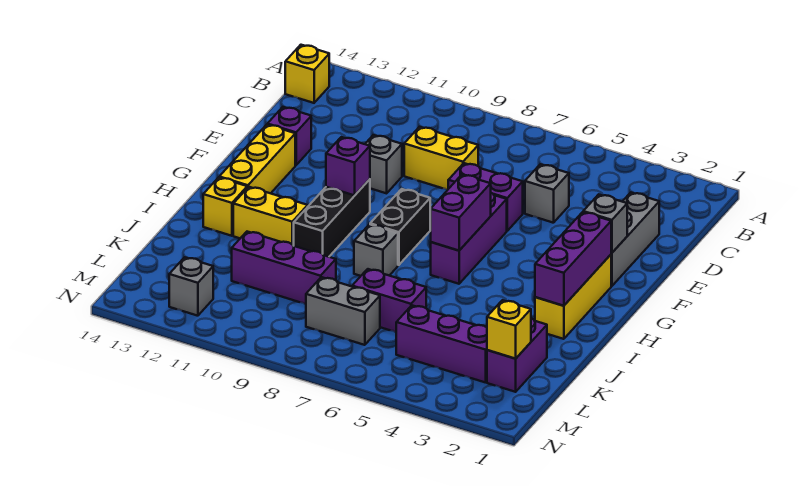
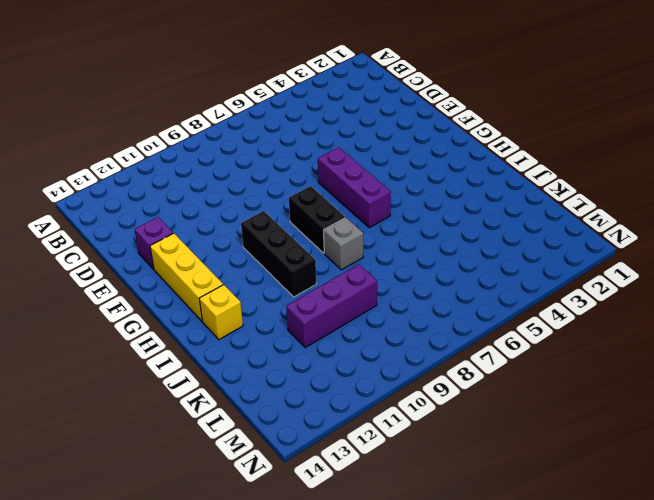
none -> yellow 1x1 brick [285,45,329,103]
none -> grey 1x3 brick [611,193,659,286]
none -> grey 1x1 brick [525,164,569,223]

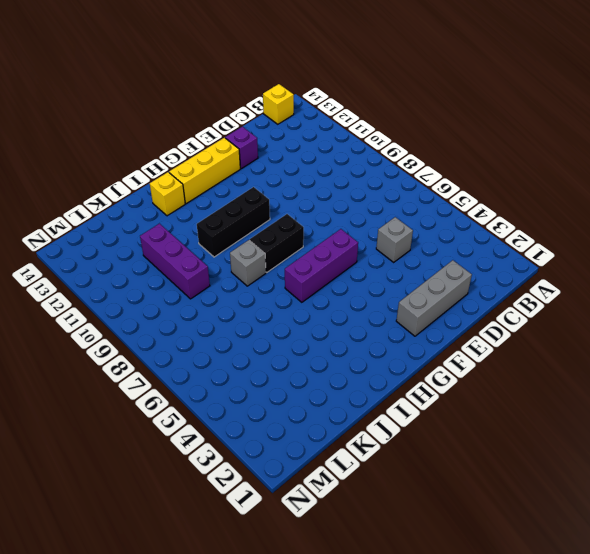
none -> yellow 1x2 brick [404,127,478,190]
none -> purple 1x2 brick [448,163,523,231]
none -> grey 1x1 brick [365,135,402,193]

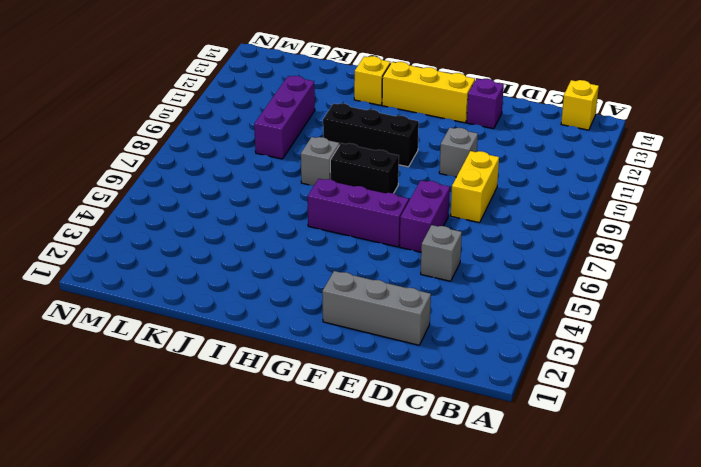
none -> yellow 1x3 brick [535,255,611,339]
none -> yellow 1x2 brick [233,187,308,246]
none -> purple 1x2 brick [487,318,547,392]

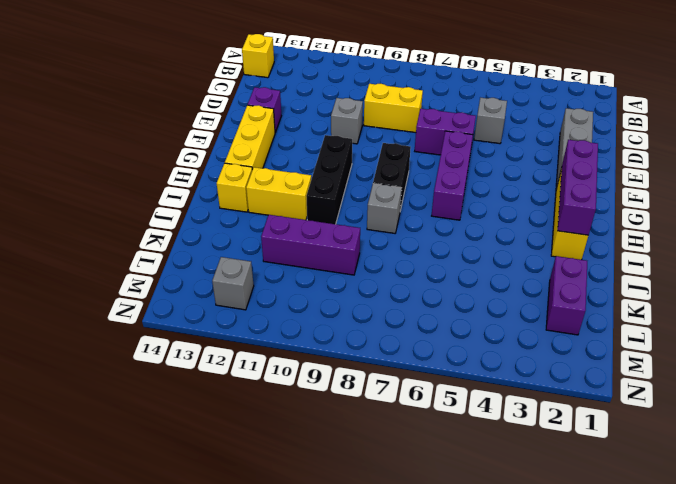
none -> purple 1x2 brick [352,269,426,332]
none -> purple 1x3 brick [396,305,487,383]
none -> grey 1x2 brick [306,277,380,345]

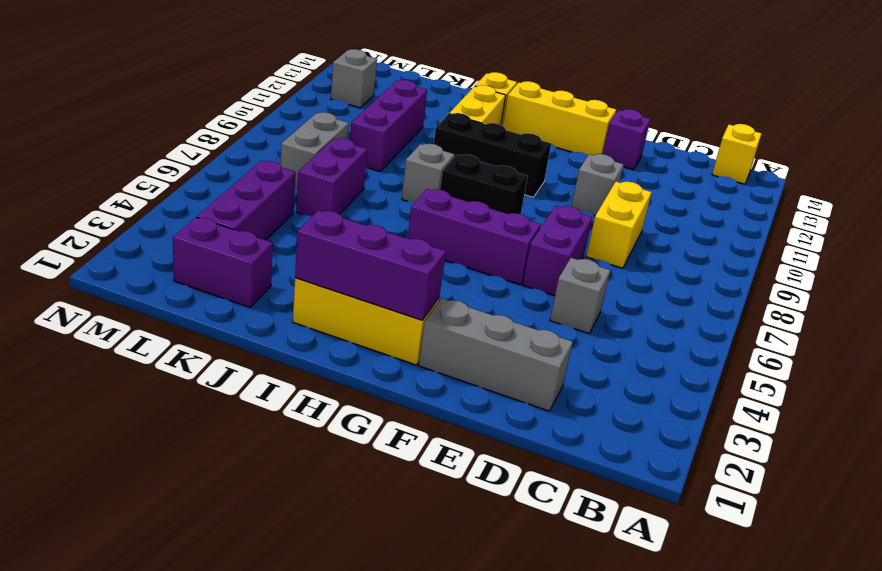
none -> grey 1x1 brick [583,194,627,253]
none -> purple 1x2 brick [430,175,491,251]
none -> purple 1x1 brick [326,137,370,195]

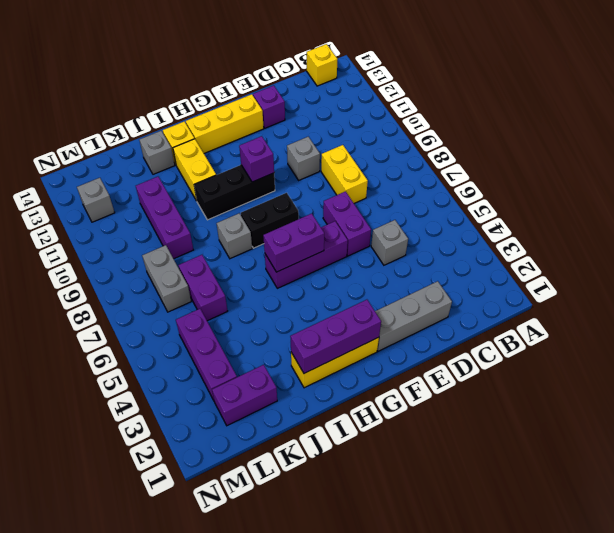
grey 1x1 brick [140,131,175,174] -> grey 1x1 brick moved to [583,194,627,253]
none -> yellow 1x1 brick [487,300,531,359]

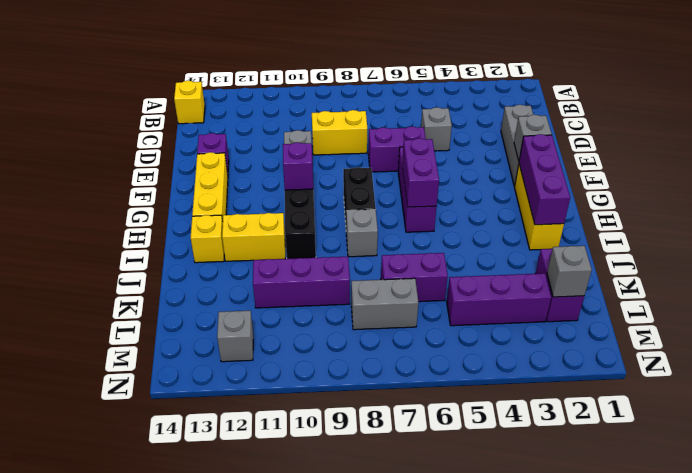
grey 1x1 brick [547,246,592,297] -> yellow 1x1 brick [487,300,531,359]

